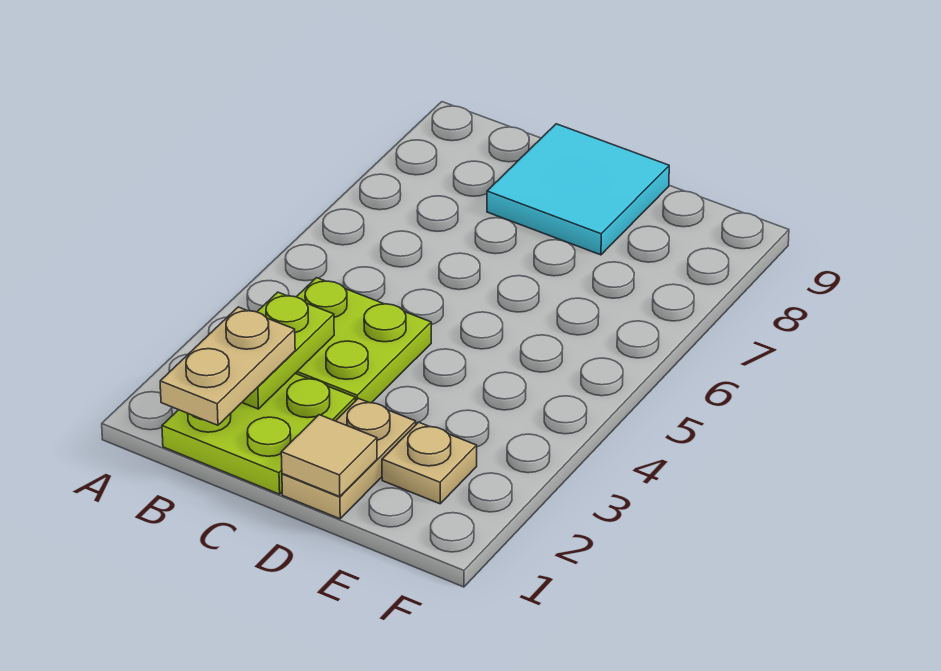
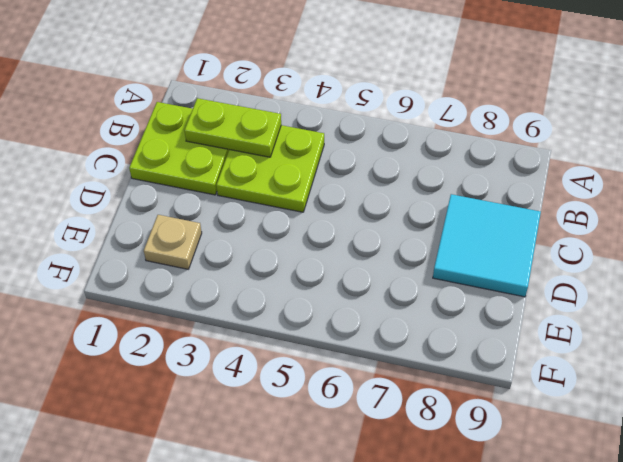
none -> tan 1x2 plate [282,398,416,519]
none -> tan 1x1 tile [281,415,377,497]

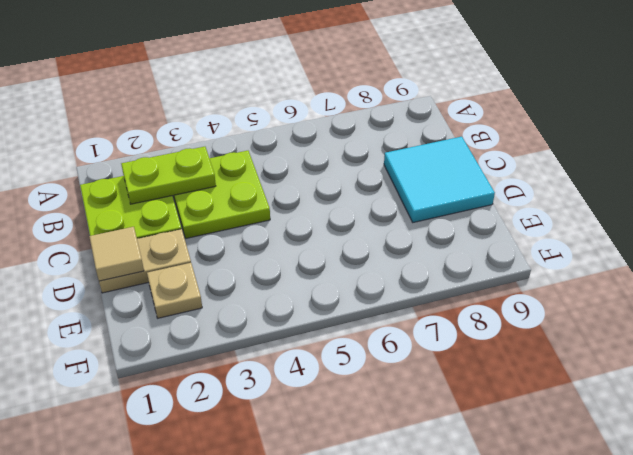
none -> tan 1x2 plate [160,307,295,425]

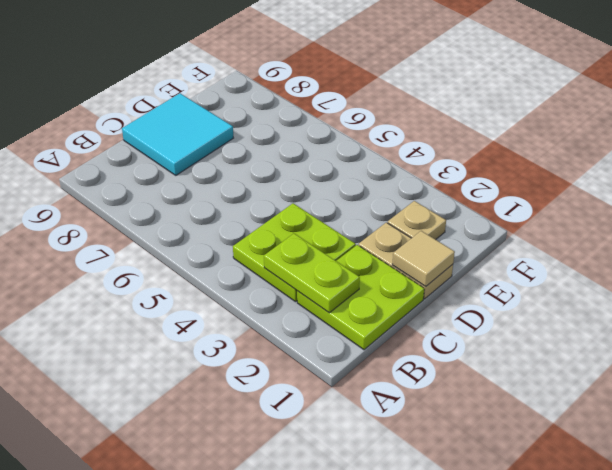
none -> tan 1x2 plate [160,307,295,425]

